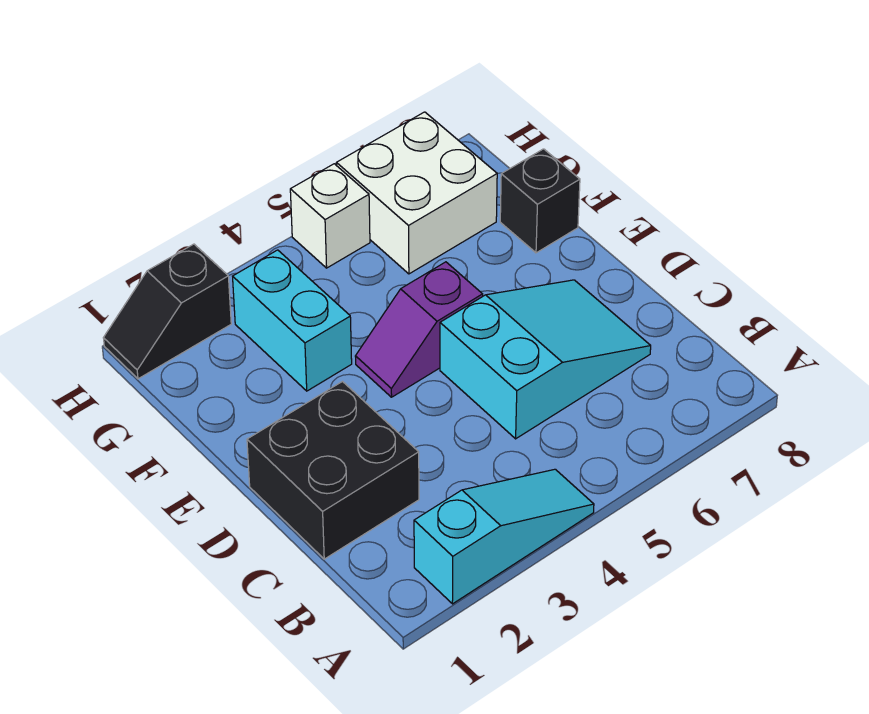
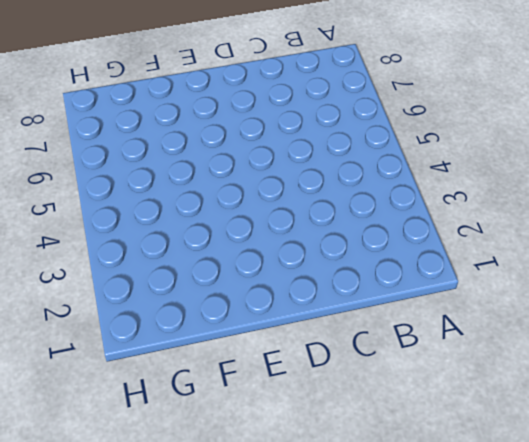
none -> cyan 1x3 slope [414,469,594,604]
none -> black 2x2 brick [247,382,419,559]

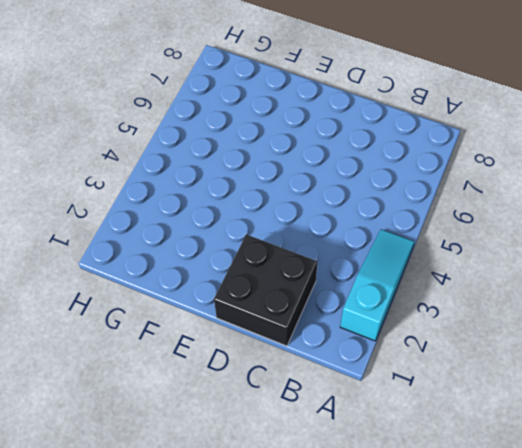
none -> cyan 2x3 slope [440,280,651,439]
none -> purple 1x2 slope [355,262,483,397]

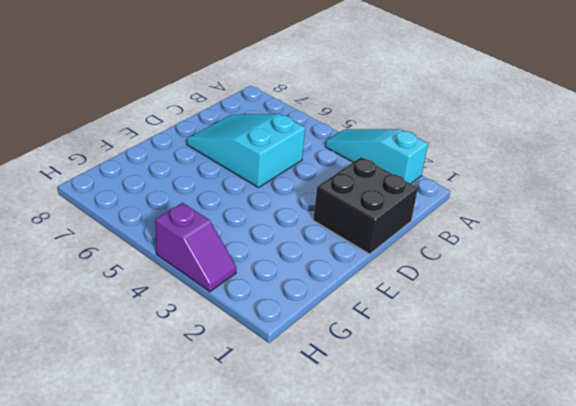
purple 1x2 slope [155,203,236,292] -> purple 1x2 slope moved to [355,262,483,397]
none -> cyan 1x2 brick [233,250,352,391]
none -> black 1x1 brick [500,149,580,253]

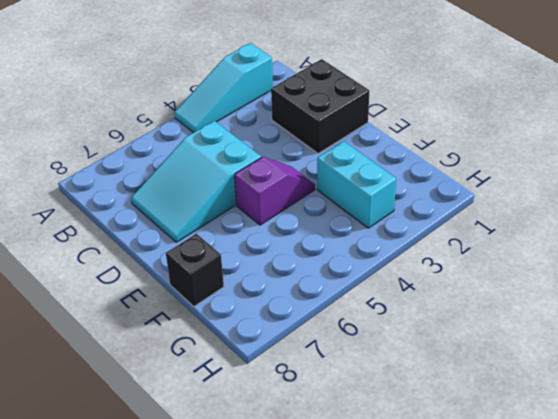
none -> white 2x2 brick [336,112,497,274]
none -> black 1x2 slope [103,244,231,379]

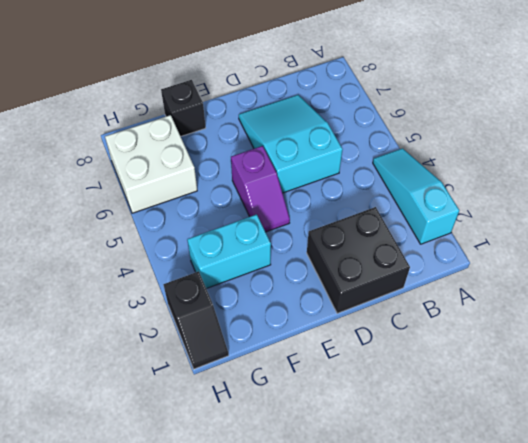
none -> white 1x1 brick [290,164,370,268]

